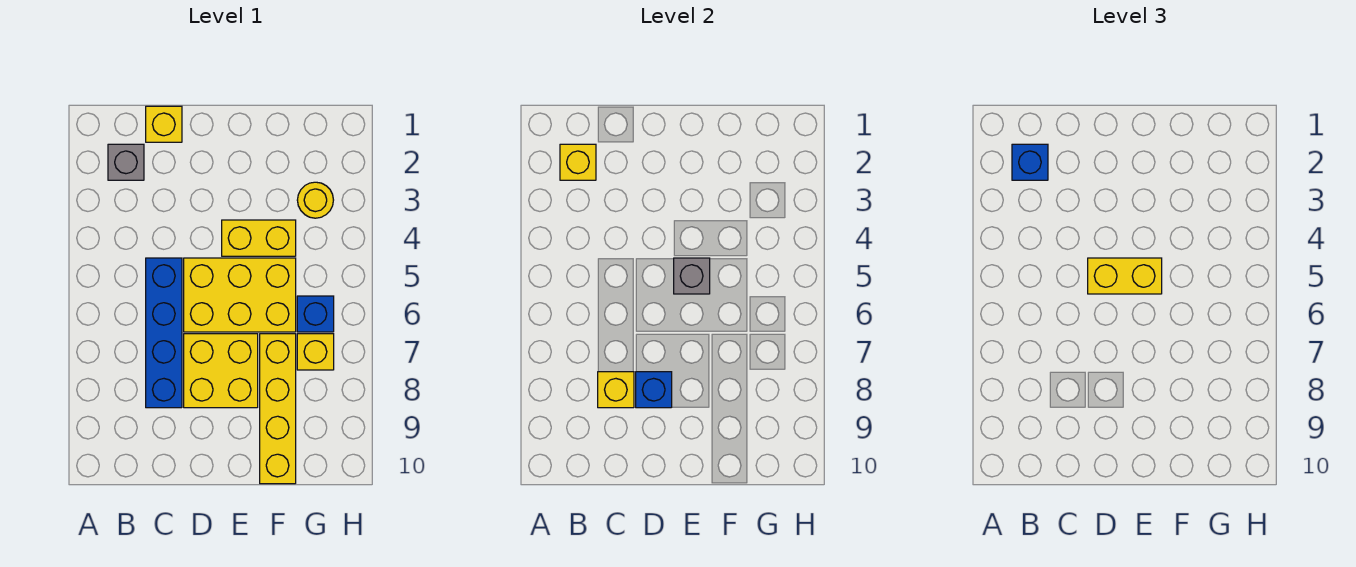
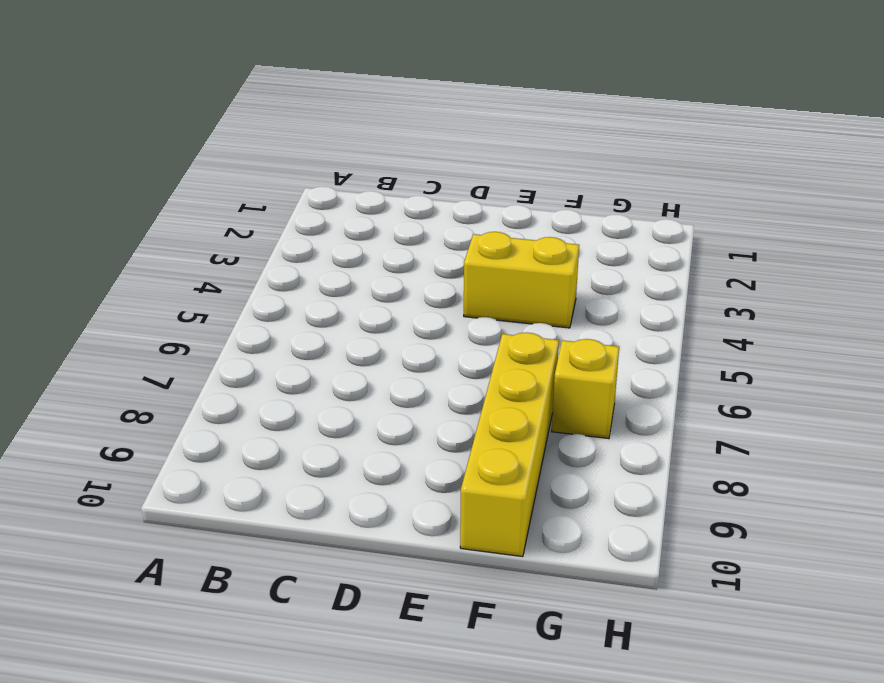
none -> grey 1x1 brick [108,144,144,180]
none -> yellow 1x1 brick [146,106,182,142]
none -> blue 1x4 brick [146,258,182,408]

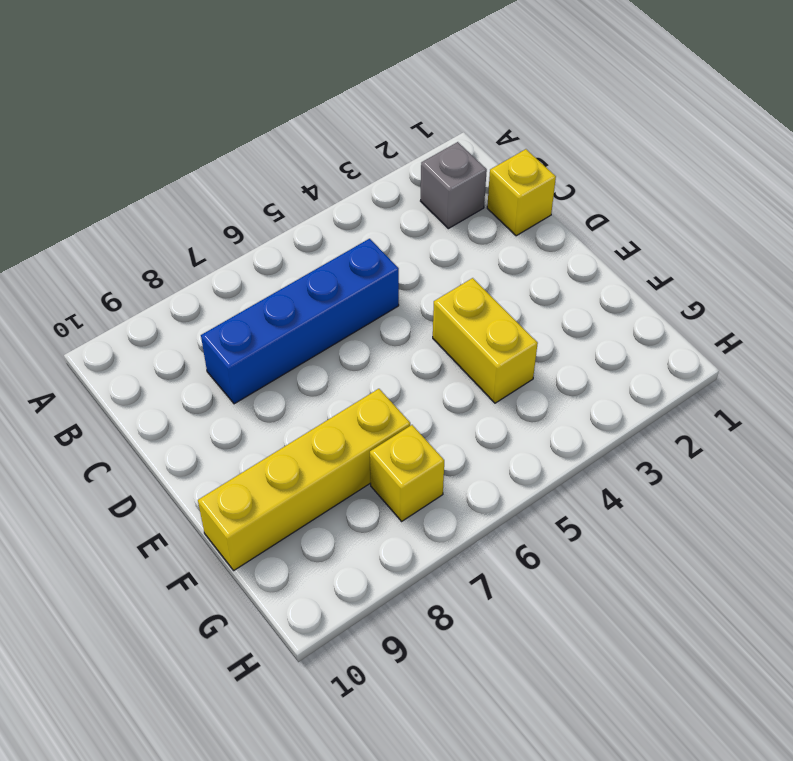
none -> yellow 2x3 brick [184,258,296,332]
none -> yellow 2x2 brick [184,334,258,408]
none -> yellow 1x1 round brick [297,182,333,218]

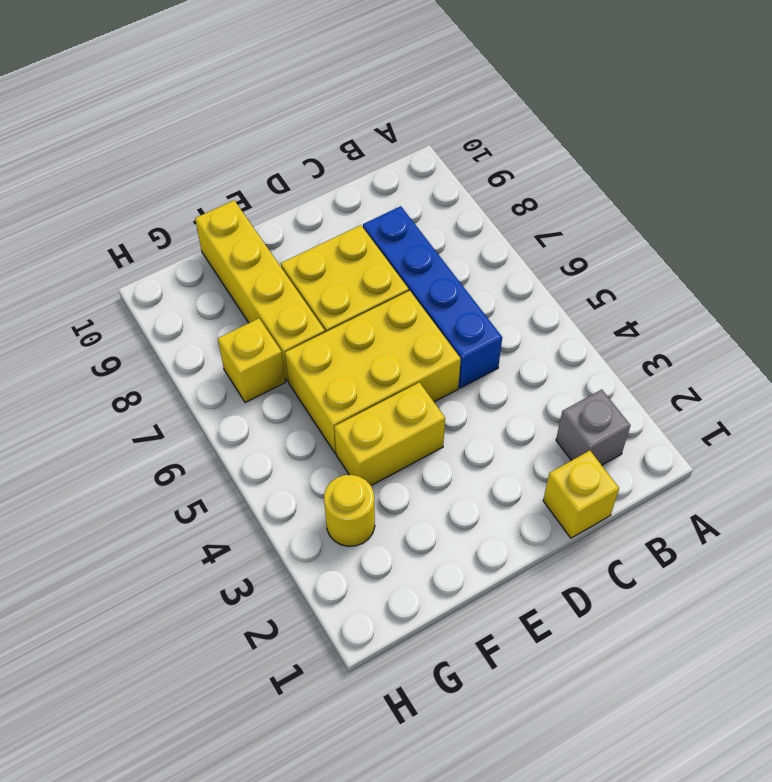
none -> blue 1x1 brick [297,296,334,332]
none -> yellow 1x1 brick [560,144,596,180]
none -> yellow 1x1 brick [598,372,634,408]

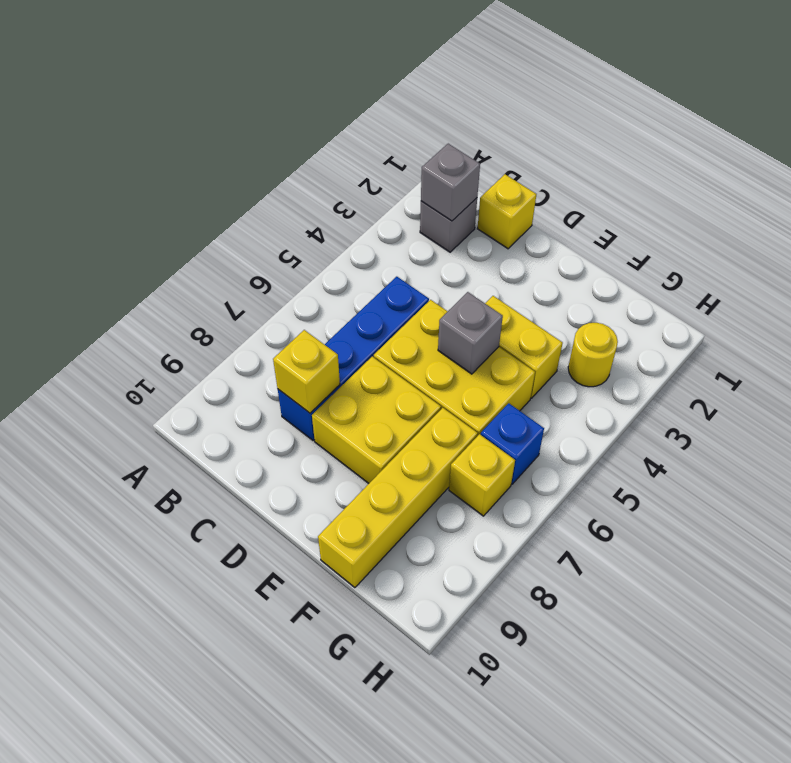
grey 1x1 brick [421,144,480,221] -> yellow 1x1 brick [560,144,596,180]
none -> blue 1x1 brick [636,372,672,408]
none -> blue 1x1 brick [1012,144,1048,180]
none -> yellow 1x2 brick [1088,258,1162,294]

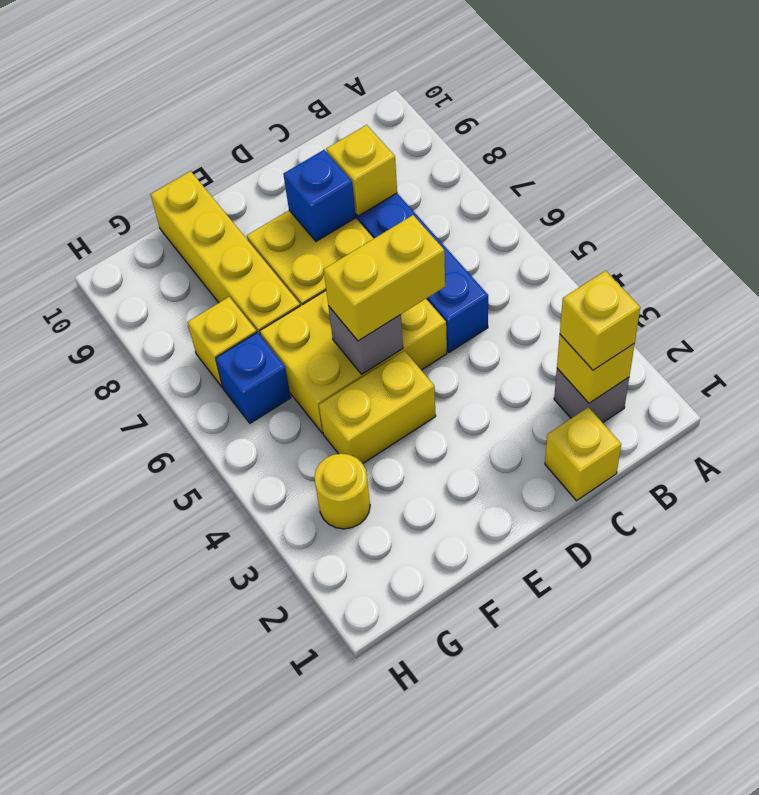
yellow 1x1 brick [560,271,640,370] -> blue 1x1 brick [1012,144,1048,180]

